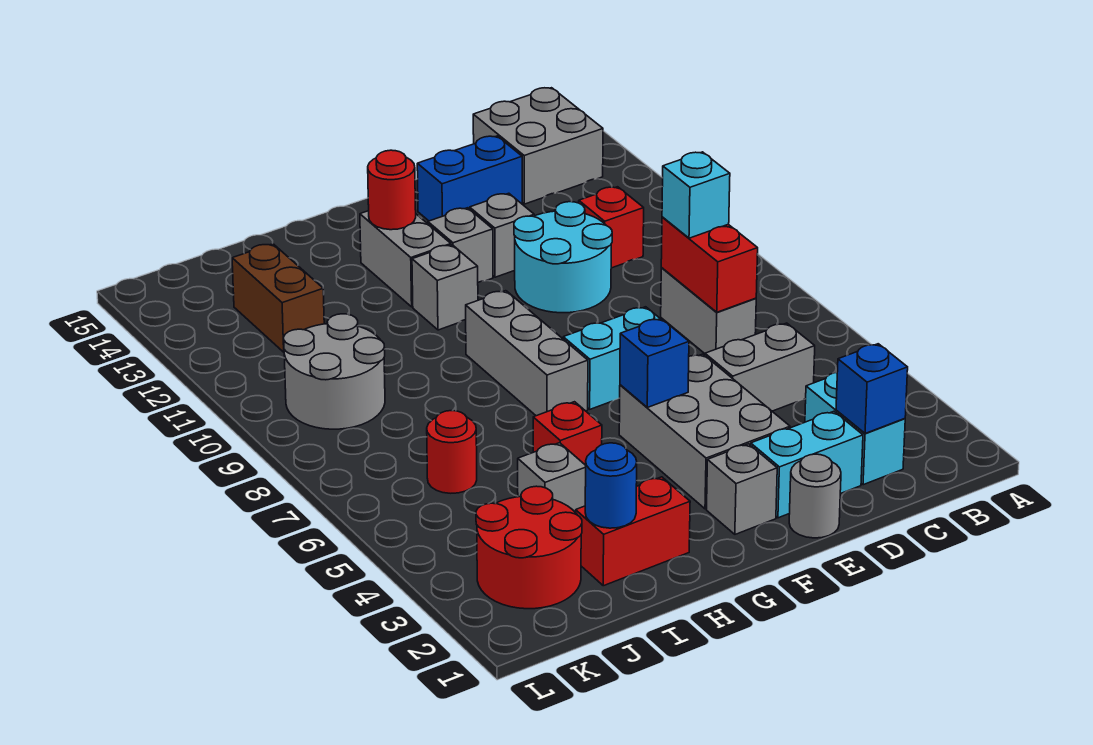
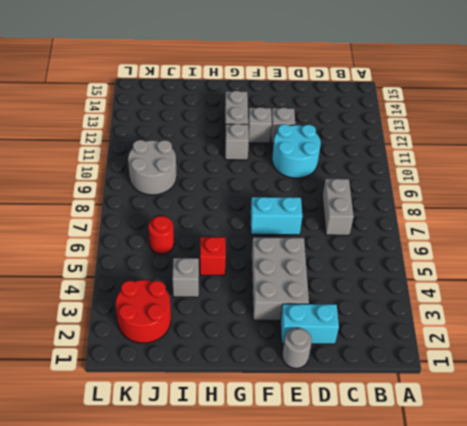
none -> grey 2x2 brick [473,88,603,204]
none -> cyan 1x2 brick [805,373,905,485]
none -> grey 1x2 brick [705,323,815,411]
none -> red 1x1 brick [579,187,644,268]

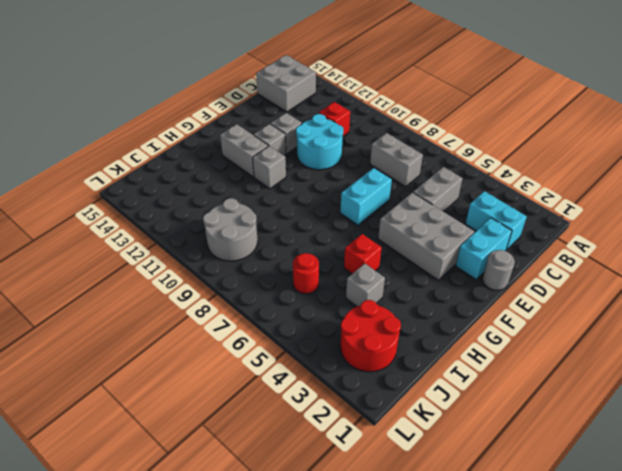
none -> blue 1x2 brick [417,136,522,221]
none -> grey 1x1 brick [707,444,777,534]
none -> grey 1x3 brick [466,291,588,416]
none -> red 1x2 brick [576,477,690,586]

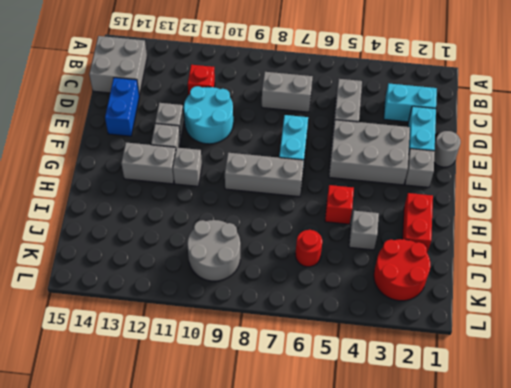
none -> brown 1x2 brick [232,244,324,352]
none -> blue 1x1 brick [836,344,908,433]
none -> red 1x2 brick [661,217,758,312]
none -> blue 1x1 brick [620,319,689,407]

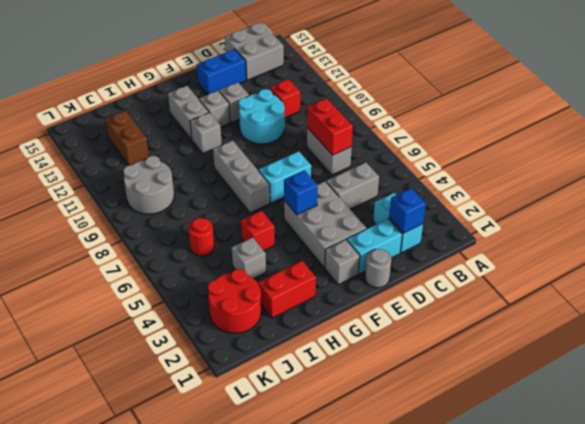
none -> red 1x1 round brick [368,150,416,230]
none -> blue 1x1 round brick [585,443,637,528]
none -> cyan 1x1 brick [662,152,730,238]

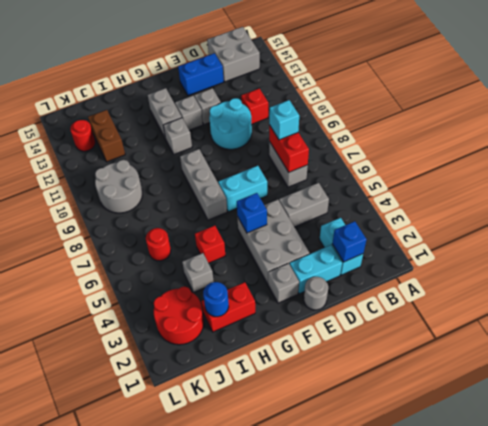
red 1x1 round brick [70,120,95,151] -> red 1x1 round brick moved to [368,150,416,230]

